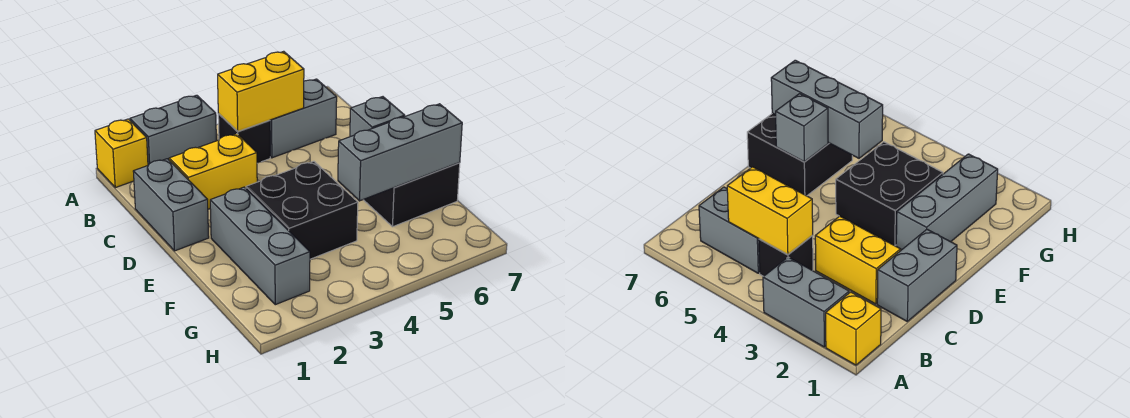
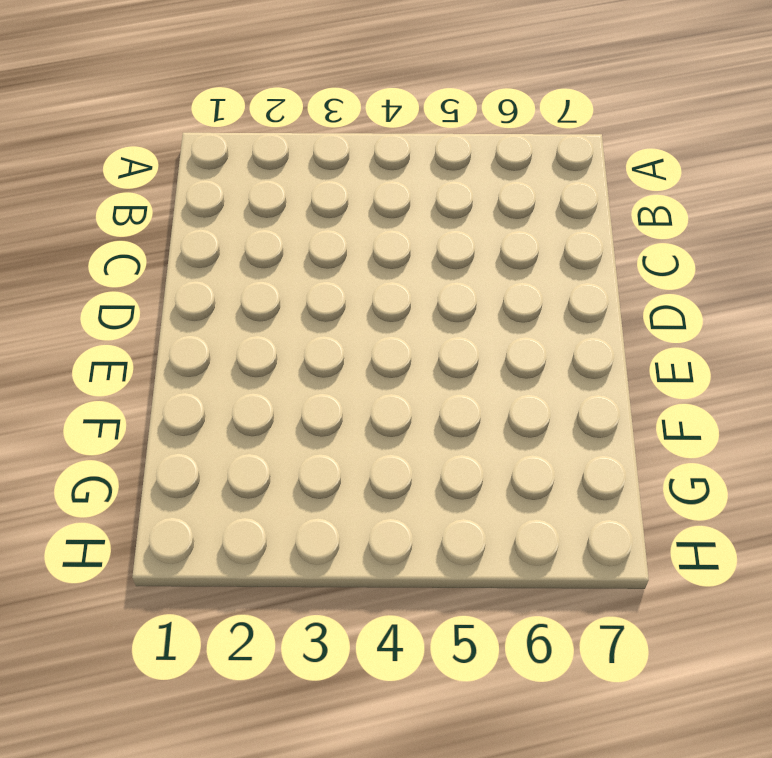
none -> yellow 1x1 brick [95,119,148,188]
none -> grey 1x2 brick [130,95,216,165]
none -> black 1x1 brick [218,114,270,163]

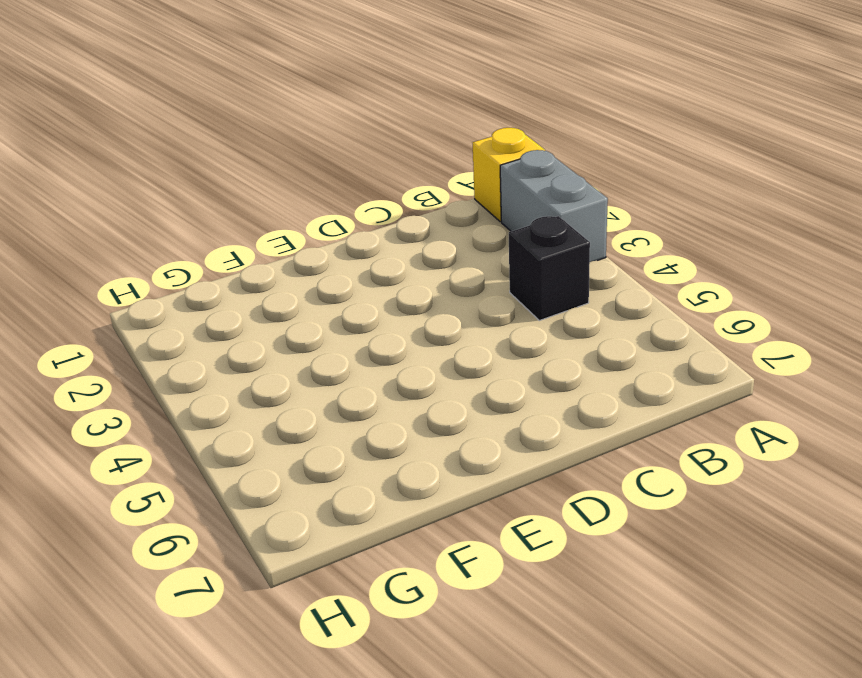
none -> grey 1x2 brick [270,79,337,158]
none -> grey 1x2 brick [133,159,209,251]
none -> yellow 1x2 brick [169,134,257,209]

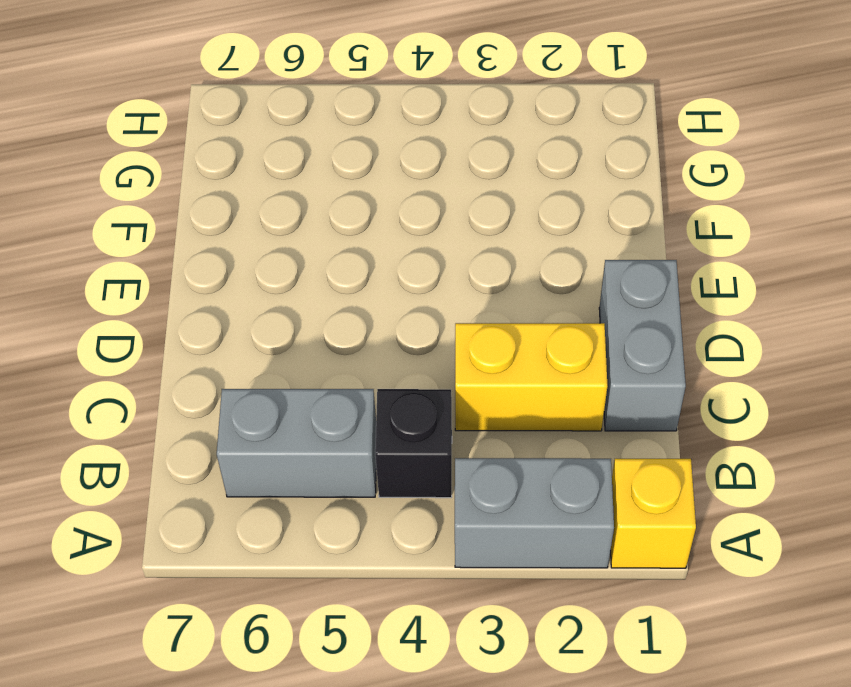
none -> grey 1x3 brick [210,187,310,305]
none -> black 2x2 brick [246,161,358,259]
none -> black 2x2 brick [363,163,460,227]

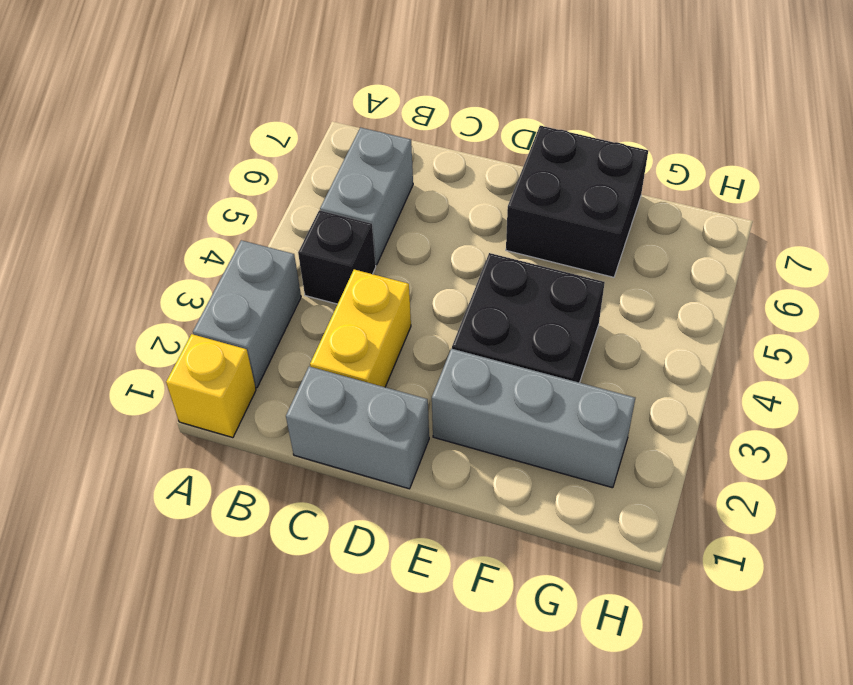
none -> yellow 1x2 brick [218,51,304,132]
none -> grey 1x1 brick [350,97,405,137]
none -> grey 1x3 brick [338,104,462,201]

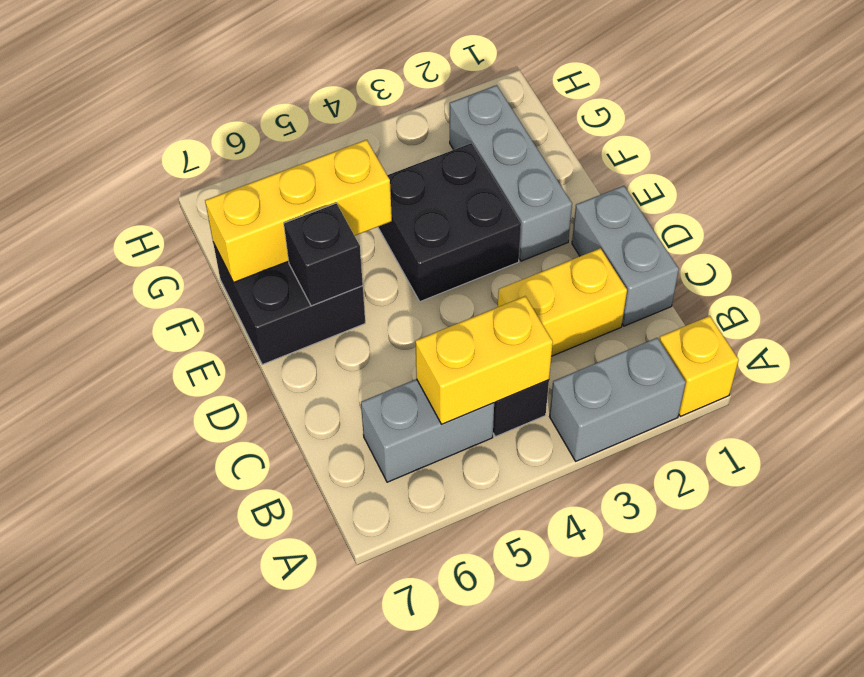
black 1x1 brick [284,203,363,306] -> grey 1x1 brick [350,97,405,137]
yellow 1x3 brick [205,140,392,282] -> grey 1x3 brick [338,104,462,201]

